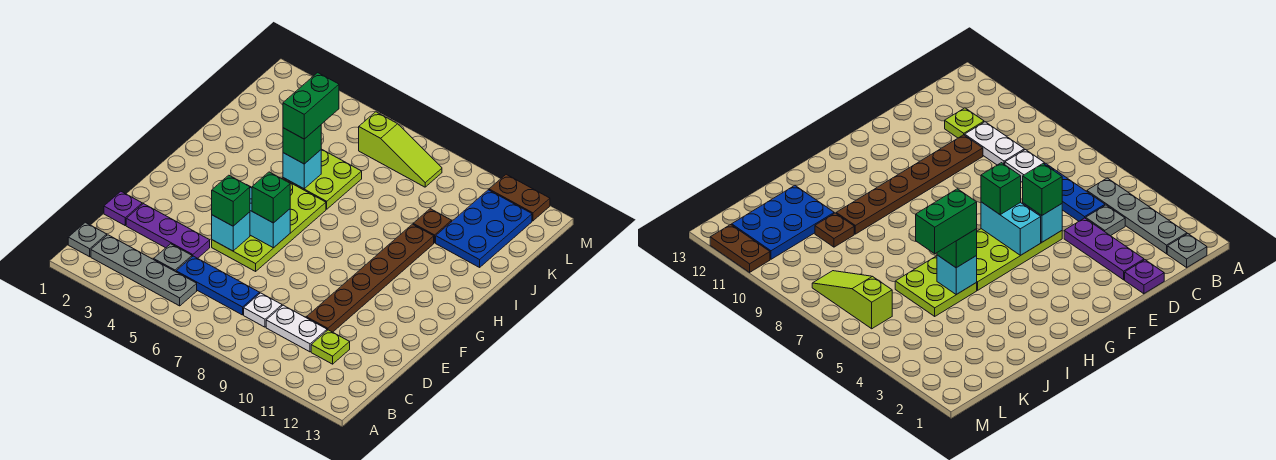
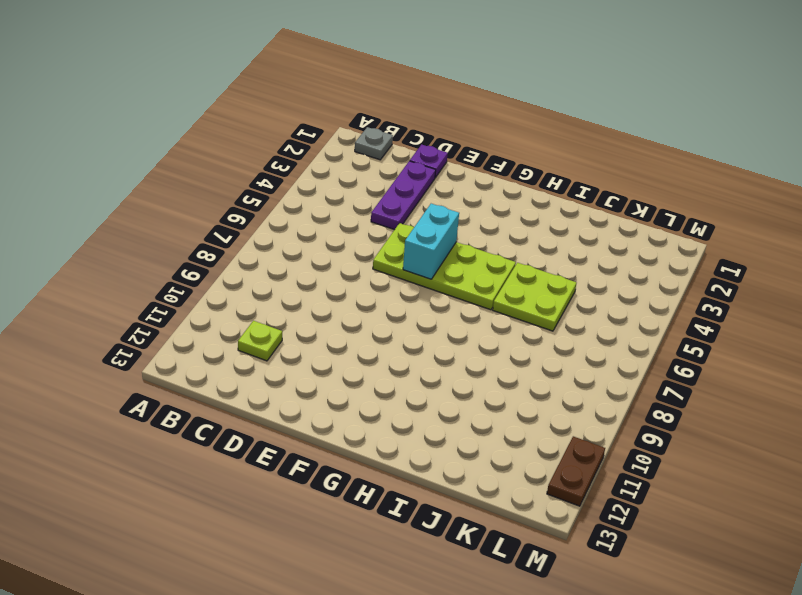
none -> grey 1x4 plate [91,235,197,306]
none -> grey 1x1 plate [154,244,192,272]
none -> blue 1x3 plate [176,256,260,315]

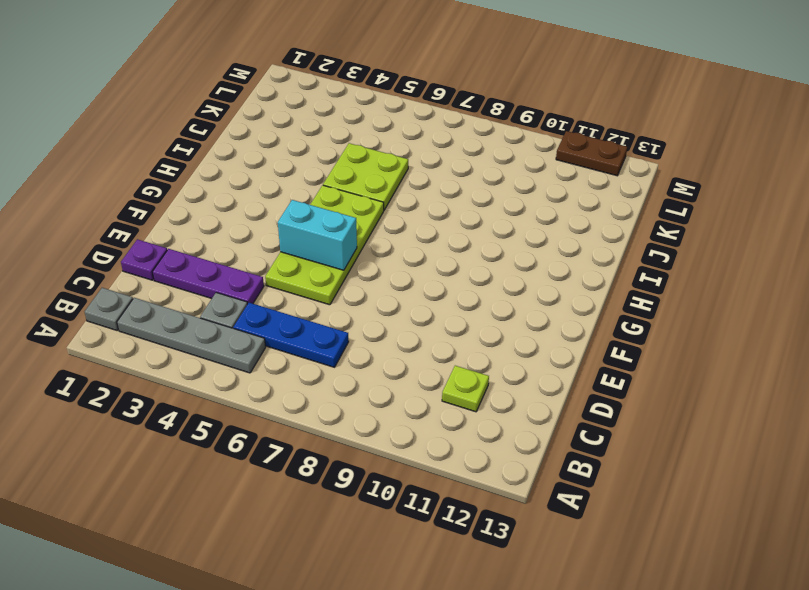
none -> white 1x1 plate [244,293,282,327]
none -> white 1x2 plate [266,305,327,352]
none -> brown 1x6 plate [306,224,434,332]

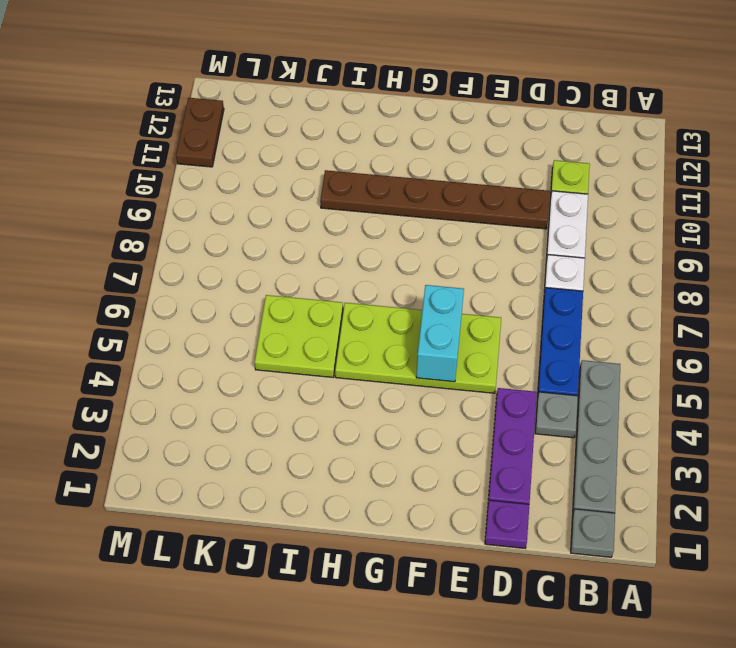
none -> brown 1x1 plate [413,209,452,243]
none -> blue 2x3 plate [436,190,532,267]
none -> lime 1x3 slope [359,112,442,187]

